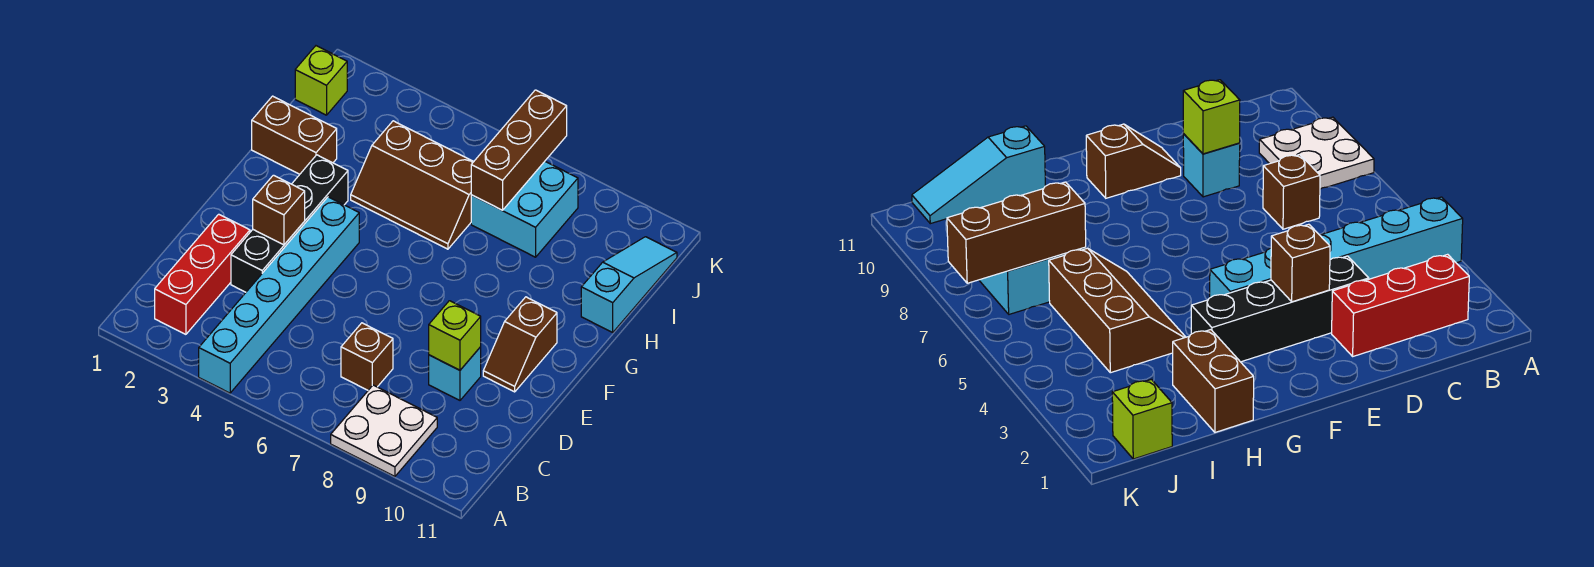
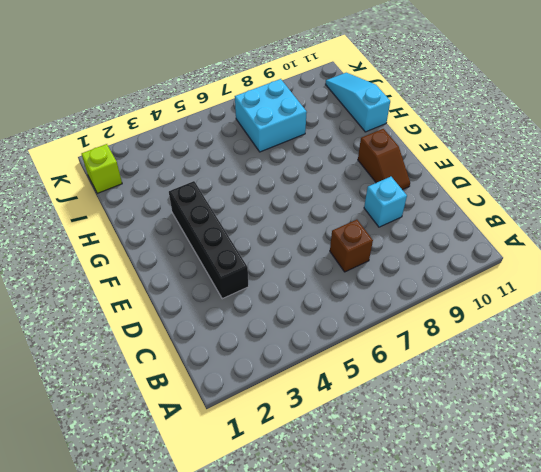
none -> cyan 1x6 brick [199,197,359,393]
none -> white 2x2 plate [331,385,437,476]
none -> red 1x3 brick [155,214,250,334]

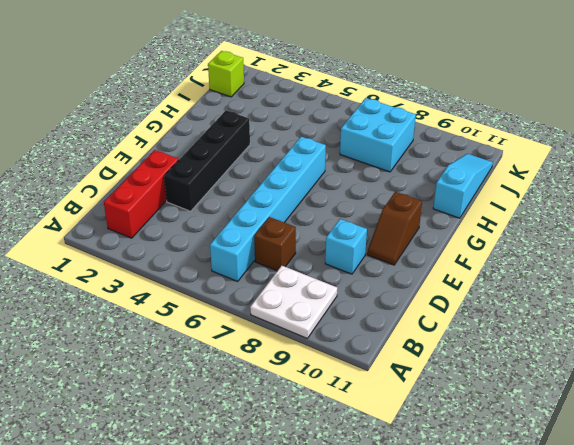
cyan 1x6 brick [210,137,326,281] -> cyan 1x6 brick moved to [199,197,359,393]
none -> brown 1x2 brick [252,96,337,174]
none -> brown 2x3 slope [351,121,474,249]
none -> lime 1x1 brick [429,301,481,370]

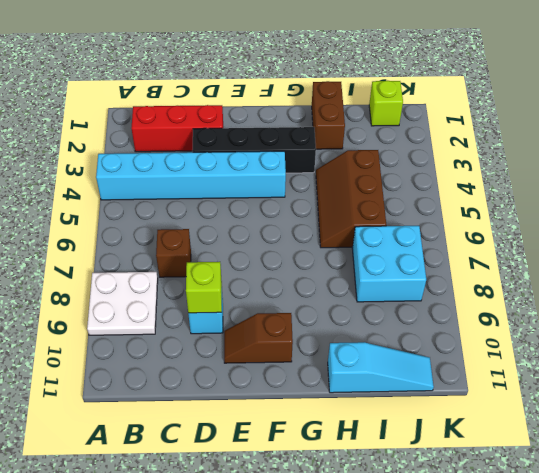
none -> brown 1x1 brick [253,175,305,245]
none -> brown 1x3 brick [471,90,567,210]

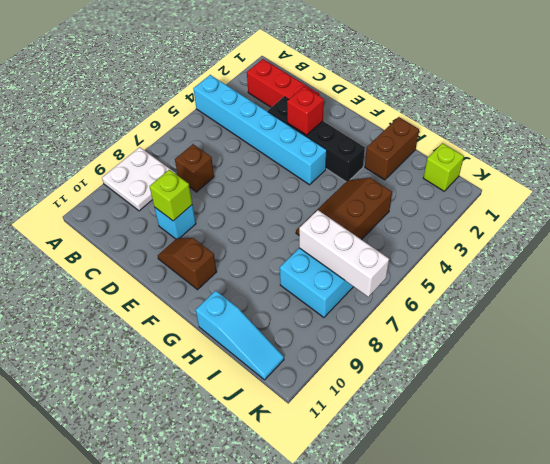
red 1x1 brick [287,87,324,135] -> brown 1x1 brick [253,175,305,245]
white 1x3 brick [299,210,389,297] -> brown 1x3 brick [471,90,567,210]

